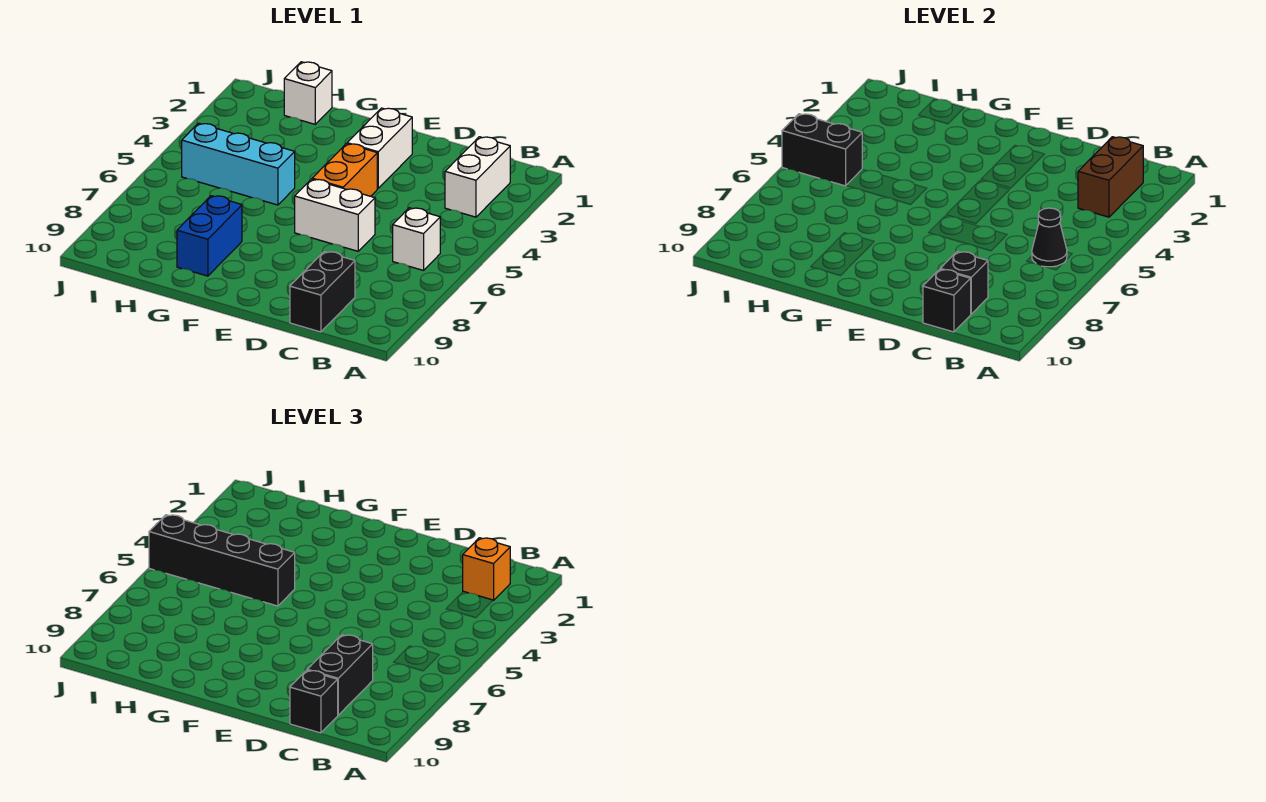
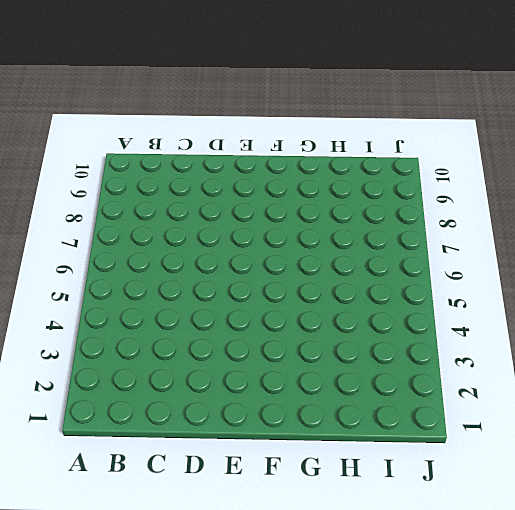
none -> white 1x2 brick [445,137,510,217]
none -> white 1x1 brick [393,208,440,270]
none -> black 1x2 brick [290,252,355,332]

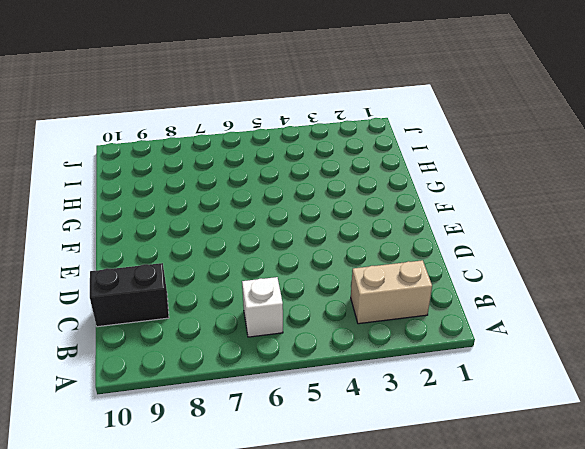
tan 1x2 brick [351,260,432,324] -> white 1x2 brick [445,137,510,217]
none -> white 1x2 brick [295,179,375,251]
none -> white 1x2 brick [347,108,412,188]
none -> orange 1x2 brick [312,144,377,196]

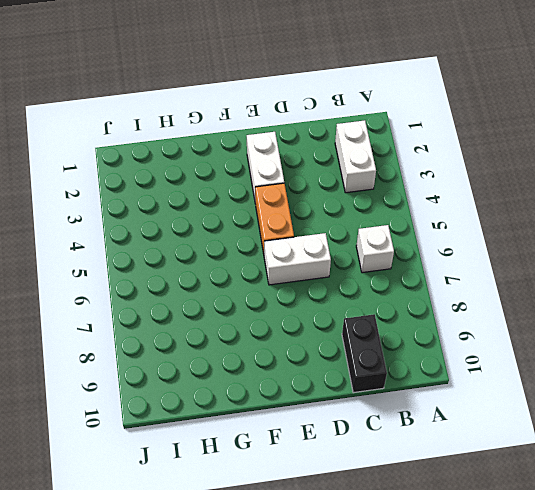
none -> cyan 1x3 brick [182,123,295,205]
none -> blue 1x2 brick [177,196,242,276]
none -> white 1x1 brick [284,62,332,124]

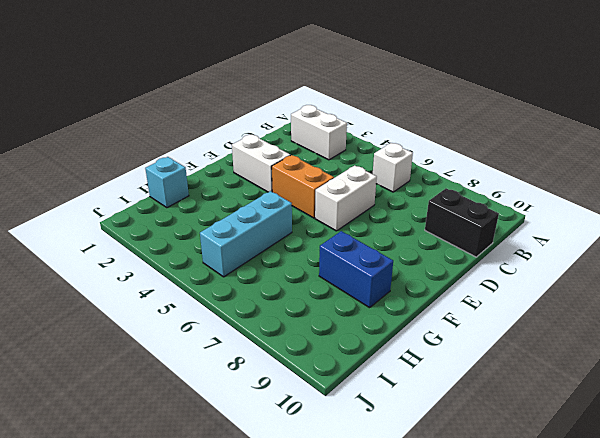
cyan 1x1 brick [145,157,189,208] -> white 1x1 brick [284,62,332,124]
none -> brown 1x2 brick [1078,137,1143,217]
none -> black 1x1 cone [1032,208,1067,267]
none -> black 1x1 brick [940,252,988,314]

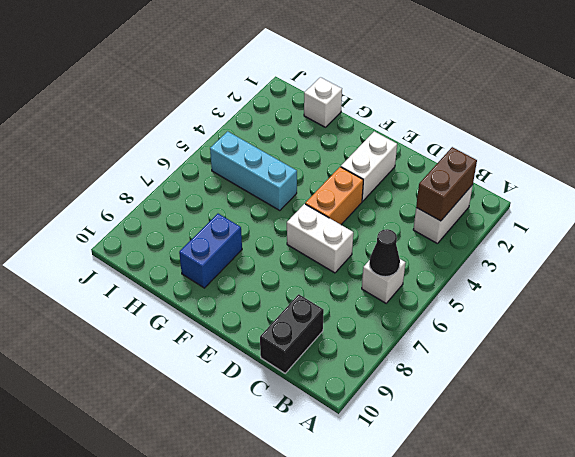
none -> black 1x1 brick [940,252,988,314]
none -> black 1x1 brick [923,269,971,332]
none -> black 1x2 brick [782,114,862,186]

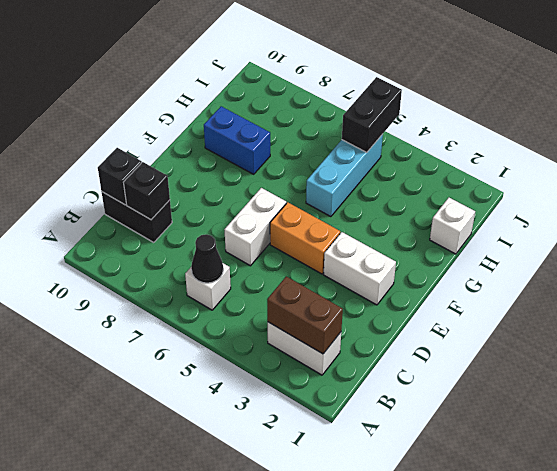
none -> orange 1x1 brick [463,538,510,600]
none -> black 1x2 brick [307,635,373,715]
none -> black 1x1 brick [290,670,338,733]

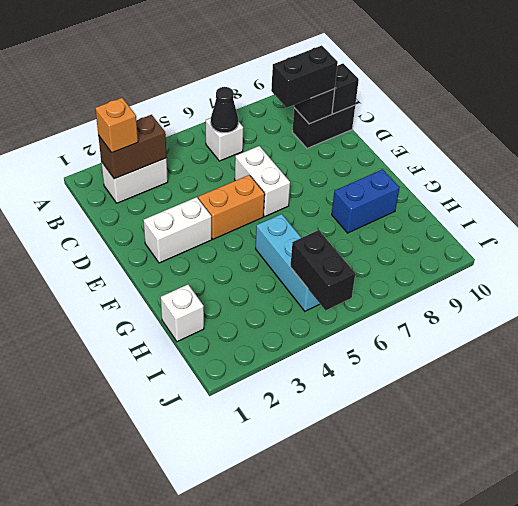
none -> black 1x1 brick [290,670,338,733]
none -> black 1x4 brick [149,515,295,606]

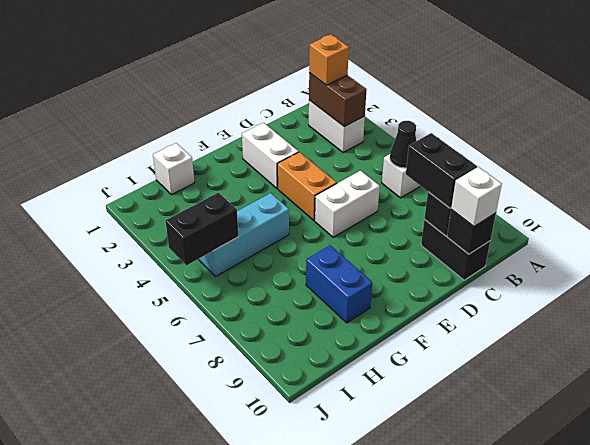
white 1x1 brick [451,167,502,226] -> black 1x1 brick [290,670,338,733]
none -> black 1x4 brick [149,515,295,606]

